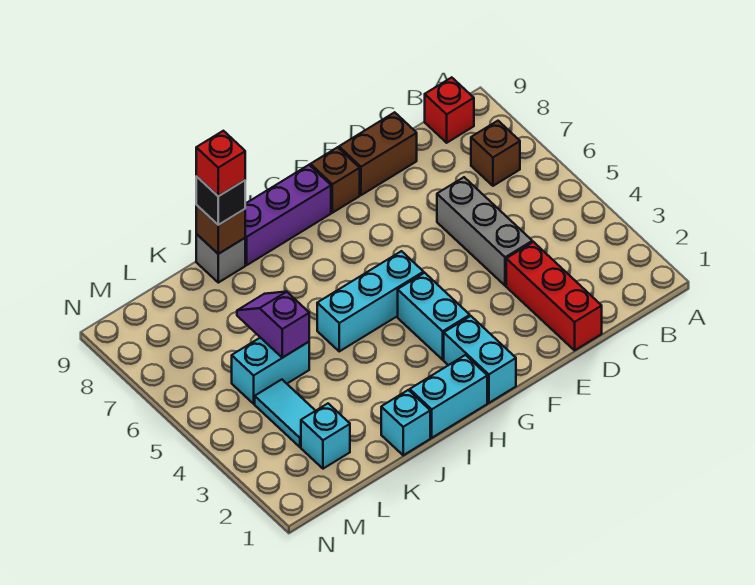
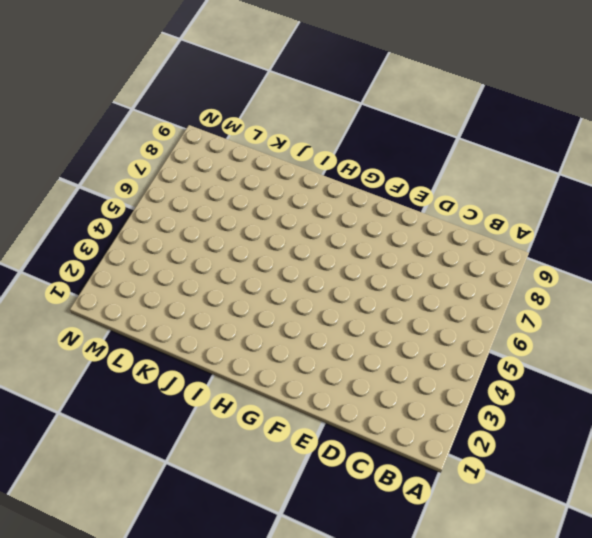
none -> brown 1x1 brick [471,121,520,186]
none -> red 1x1 brick [425,77,474,143]
none -> red 1x3 brick [506,242,602,350]

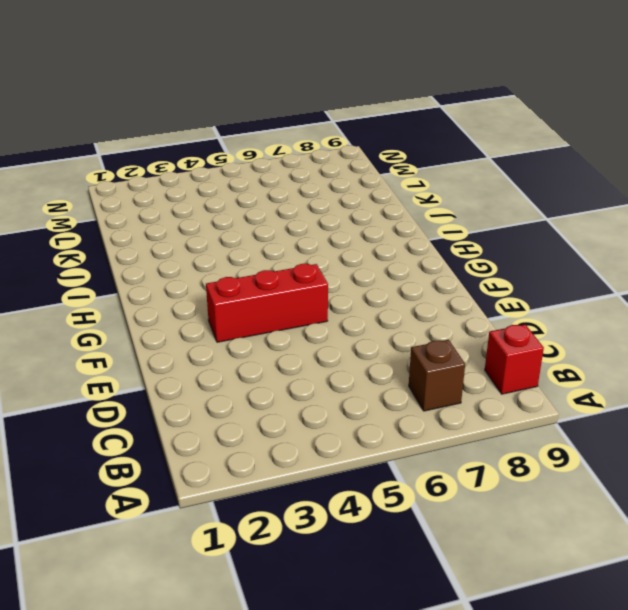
red 1x3 brick [206,264,328,342] -> red 1x3 brick moved to [506,242,602,350]
none -> grey 1x3 brick [437,177,532,286]
none -> brown 1x2 brick [339,112,417,195]
none -> brown 1x1 brick [310,147,360,213]

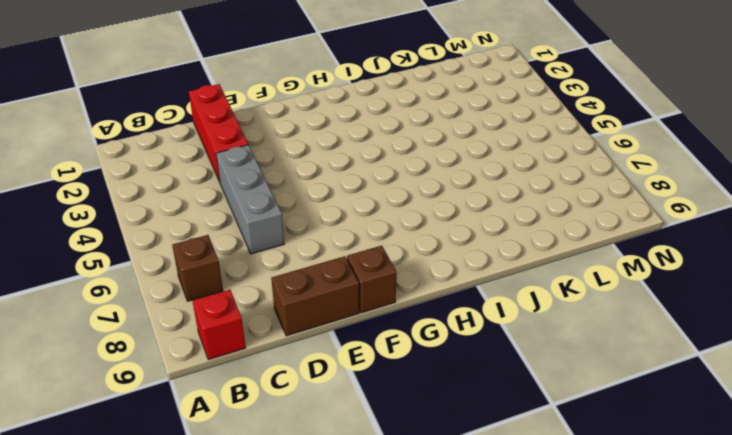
none -> cyan 1x2 brick [444,316,516,403]
none -> cyan 1x2 brick [398,273,470,360]
none -> cyan 1x3 brick [317,251,424,351]

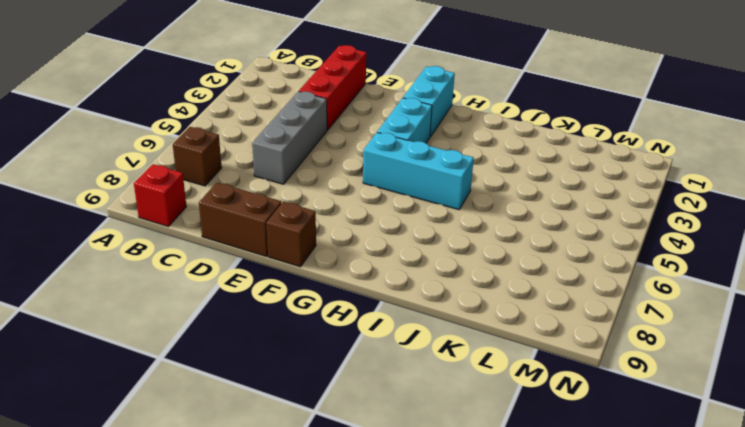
none -> purple 1x3 brick [245,165,331,265]
none -> cyan 1x2 brick [410,355,487,438]
none -> cyan 1x1 brick [381,390,430,455]

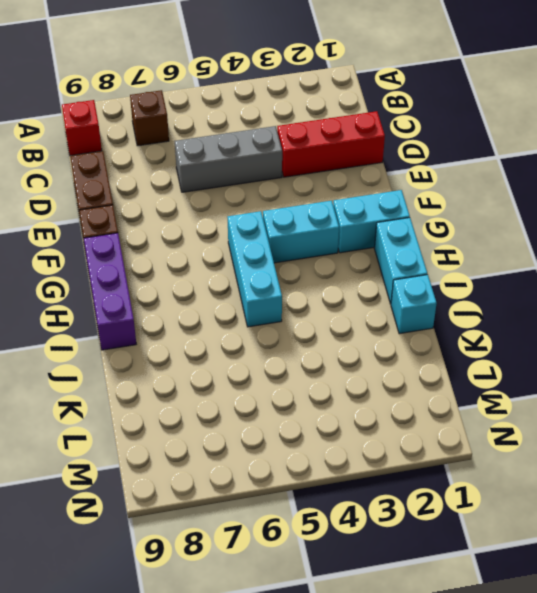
none -> grey 1x1 brick [196,234,245,283]
none -> cyan 1x2 brick [232,338,309,404]
none -> cyan 1x1 brick [301,404,350,469]

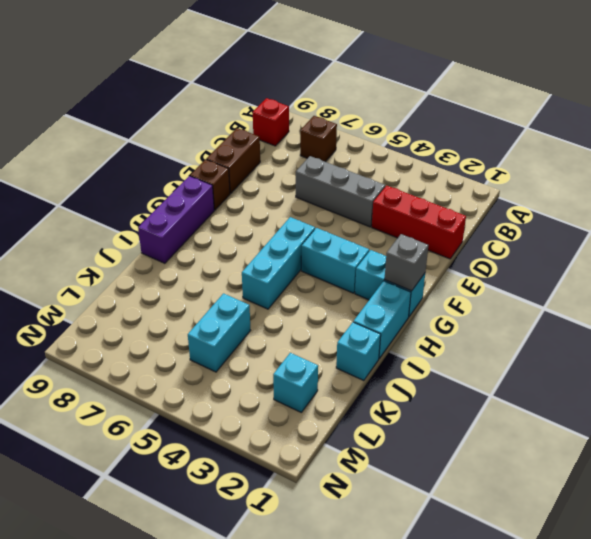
grey 1x1 brick [384,234,428,291] -> grey 1x1 brick moved to [196,234,245,283]
none -> cyan 1x2 tile [255,380,315,447]
none -> brown 1x1 brick [196,205,245,254]
none -> purple 1x2 slope [237,292,309,358]

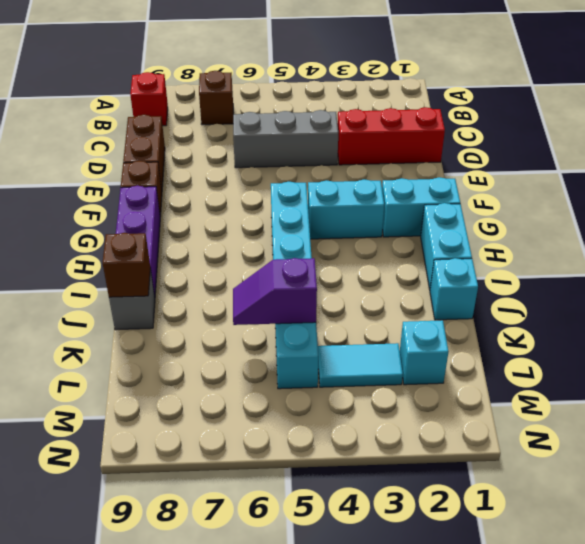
none -> black 1x1 brick [196,176,245,225]
none -> red 1x1 brick [196,131,245,196]

